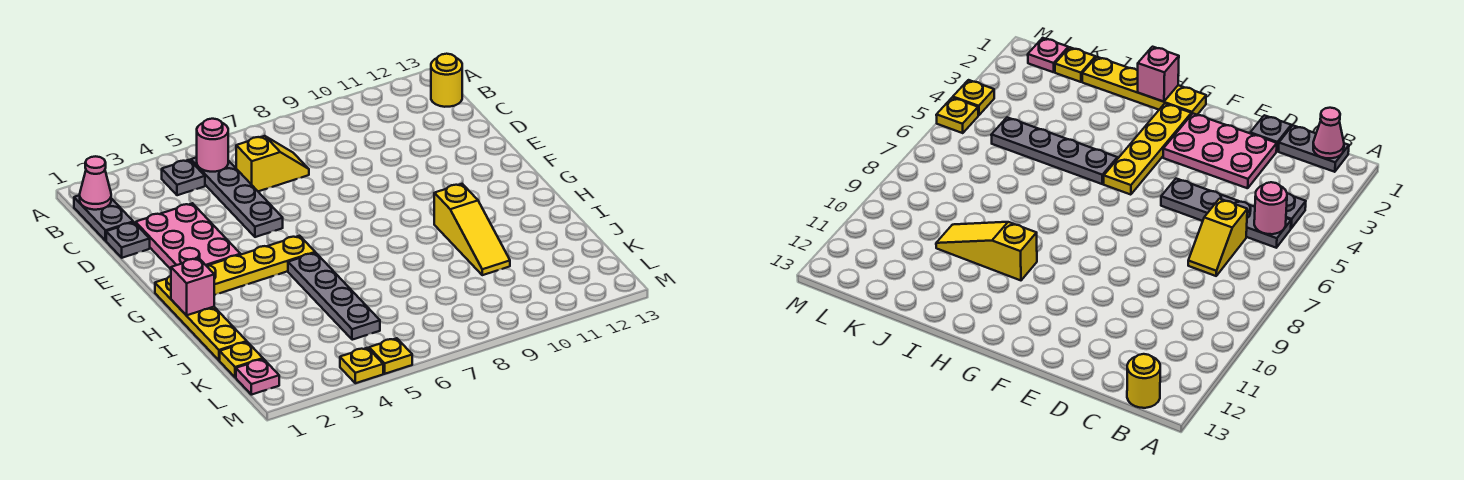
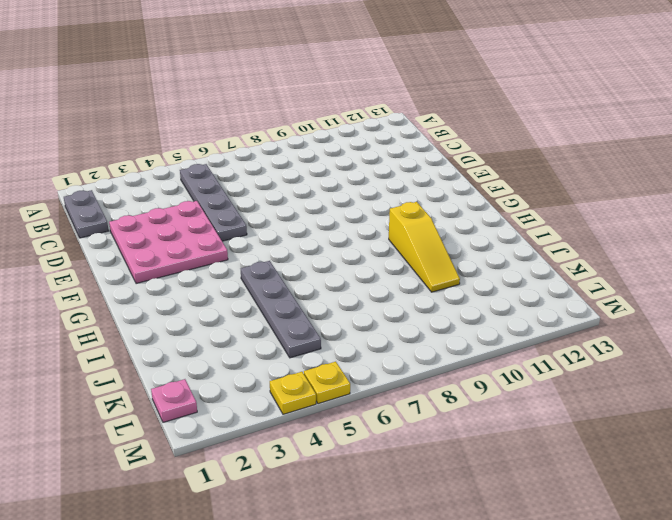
pink 3x3 plate [109,201,228,284] -> pink 2x3 plate [136,203,240,269]
none -> grey 1x1 plate [162,160,205,195]
none -> yellow 1x1 round brick [431,54,462,107]
none -> yellow 1x2 slope [236,136,309,191]

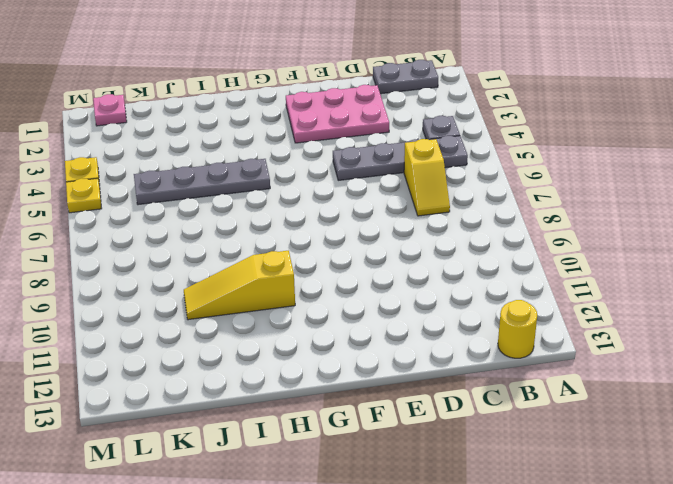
none -> grey 1x1 plate [106,222,150,258]
none -> yellow 1x4 plate [155,276,247,360]
none -> yellow 1x4 plate [206,236,315,295]

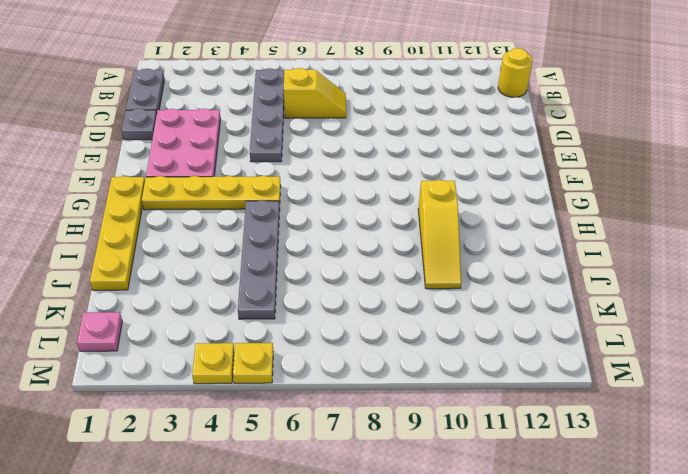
none -> grey 1x1 plate [162,160,205,195]
none -> yellow 1x1 plate [220,342,263,378]
none -> pink 1x1 cone [80,156,111,210]

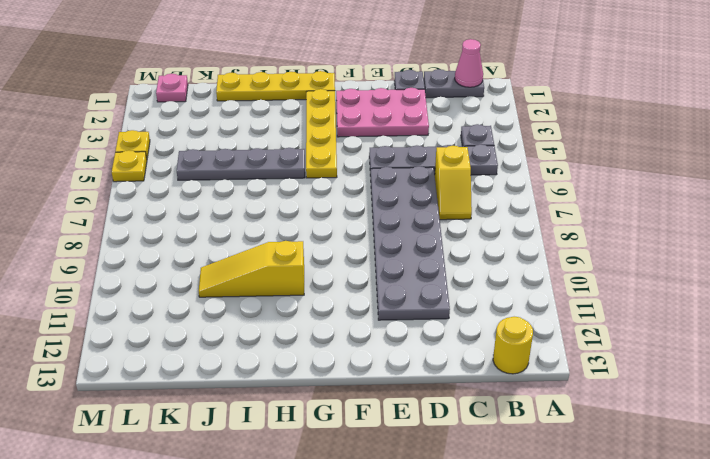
grey 2x6 plate [371,166,450,320] -> none
none -> yellow 1x1 plate [220,342,263,378]
none -> pink 1x1 round brick [197,119,228,172]
none -> pink 1x1 brick [171,258,214,315]

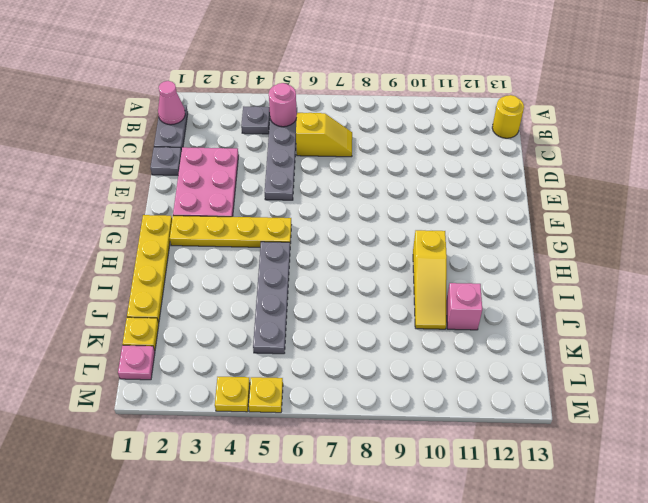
pink 1x1 brick [446,283,482,330] -> pink 1x1 brick moved to [171,258,214,315]

